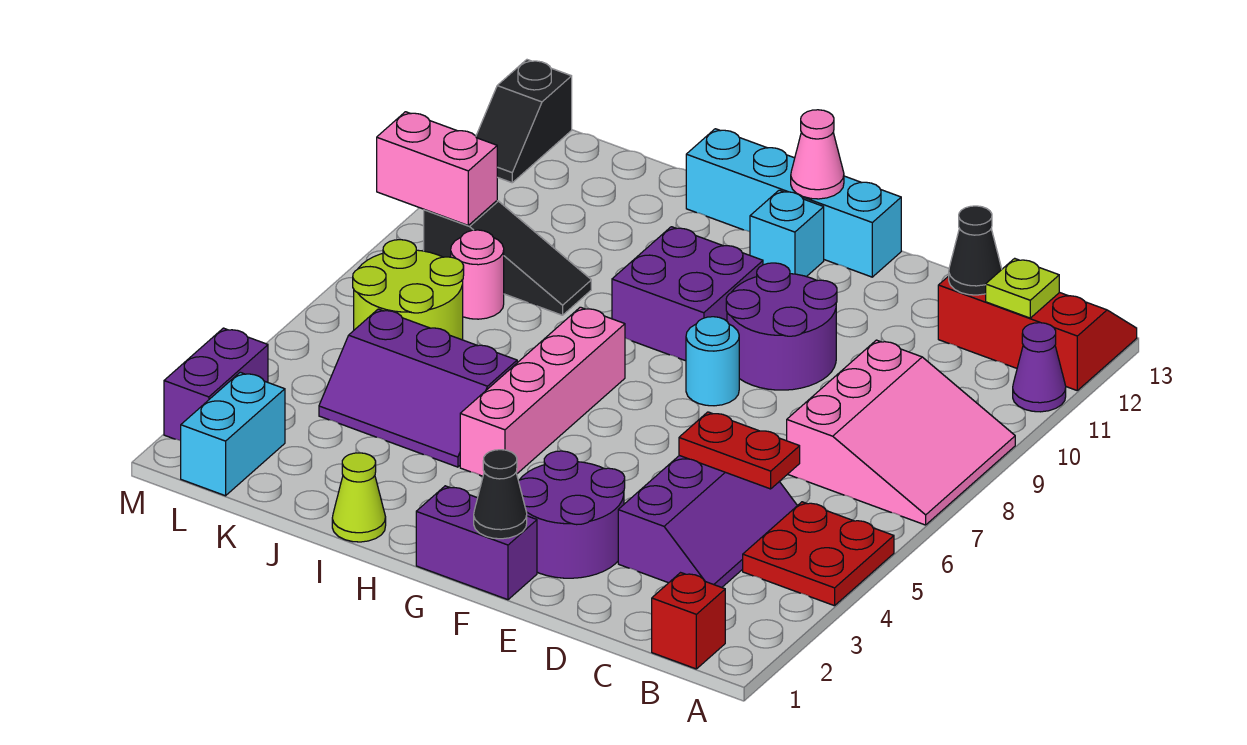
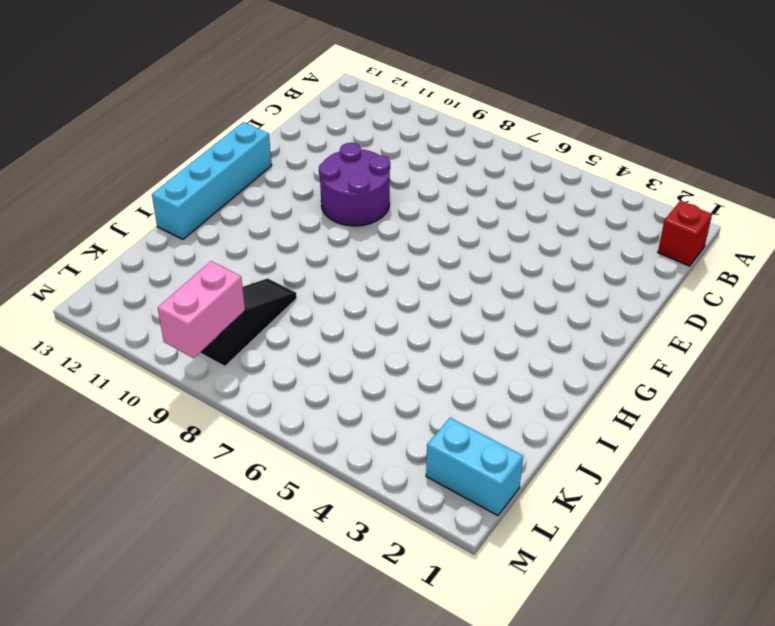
none -> red 2x2 plate [743,502,894,606]
none -> pink 3x3 slope [787,340,1015,525]
none -> purple 1x1 cone [1013,323,1066,412]

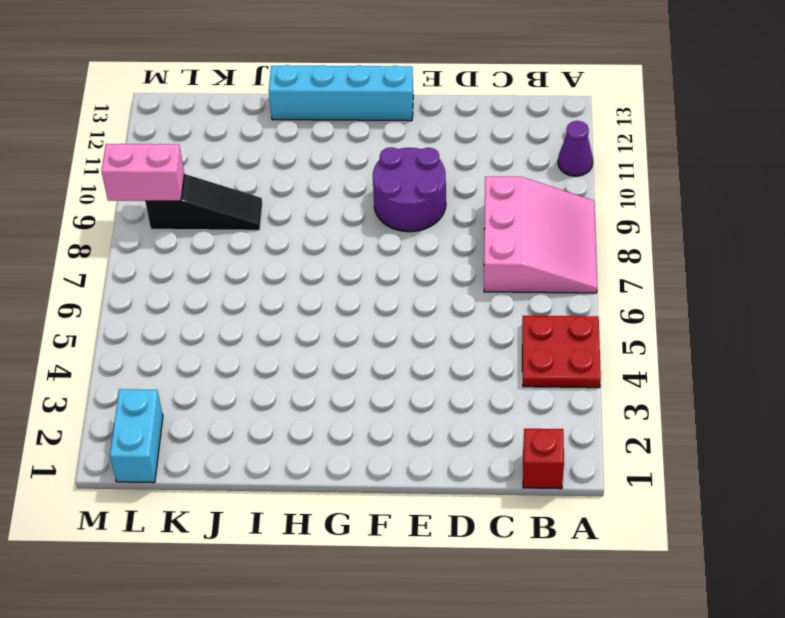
none -> red 2x3 slope [938,276,1137,390]
none -> purple 2x3 slope [618,456,797,587]
none -> purple 2x2 round brick [519,451,625,578]

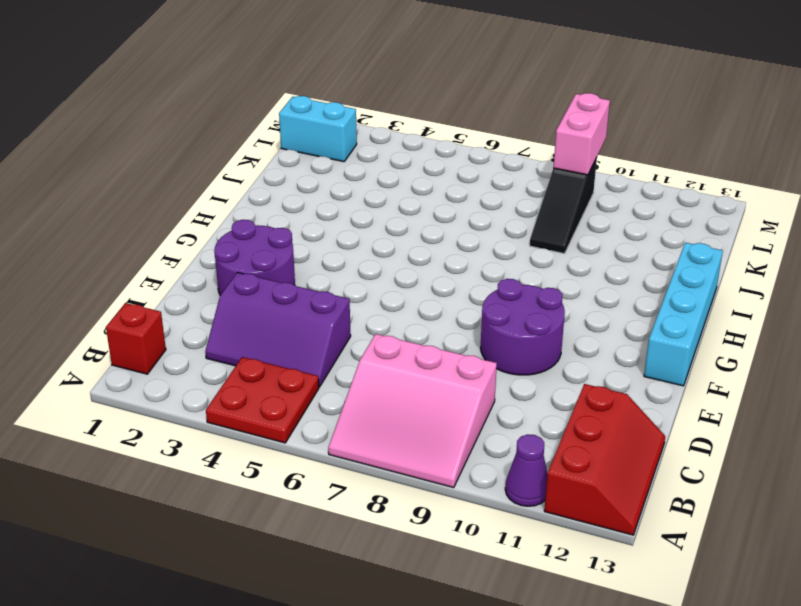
none -> purple 1x2 brick [416,486,537,600]
none -> cyan 1x1 round brick [686,317,739,406]
none -> purple 2x2 brick [612,227,763,361]

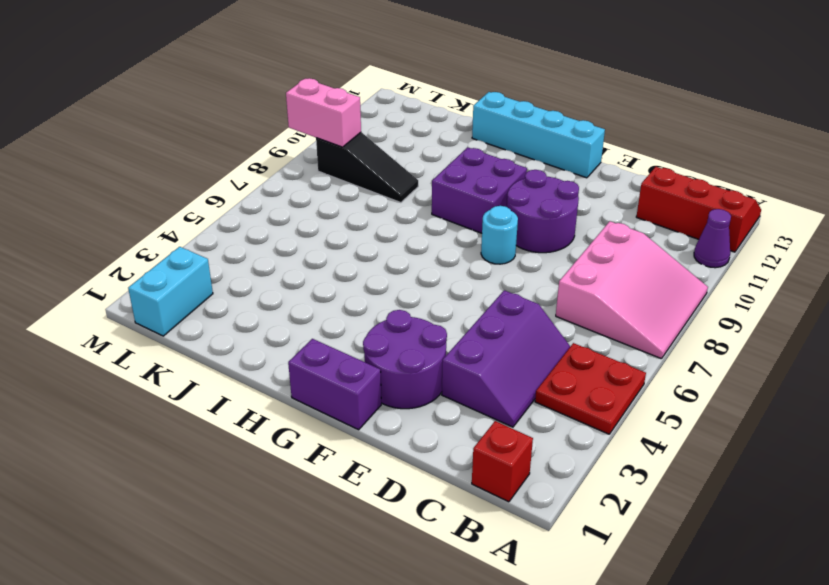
none -> cyan 1x1 brick [750,190,824,277]
none -> pink 1x4 brick [460,307,625,476]
none -> lime 1x1 cone [332,453,386,542]

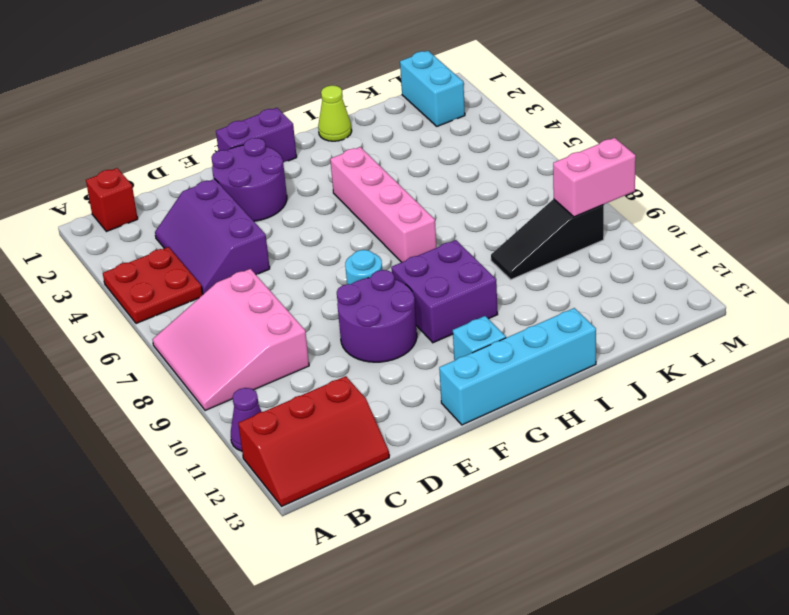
none -> purple 2x3 slope [319,309,517,467]
none -> lime 2x2 round brick [353,240,464,340]
none -> pink 1x1 round brick [451,230,504,319]

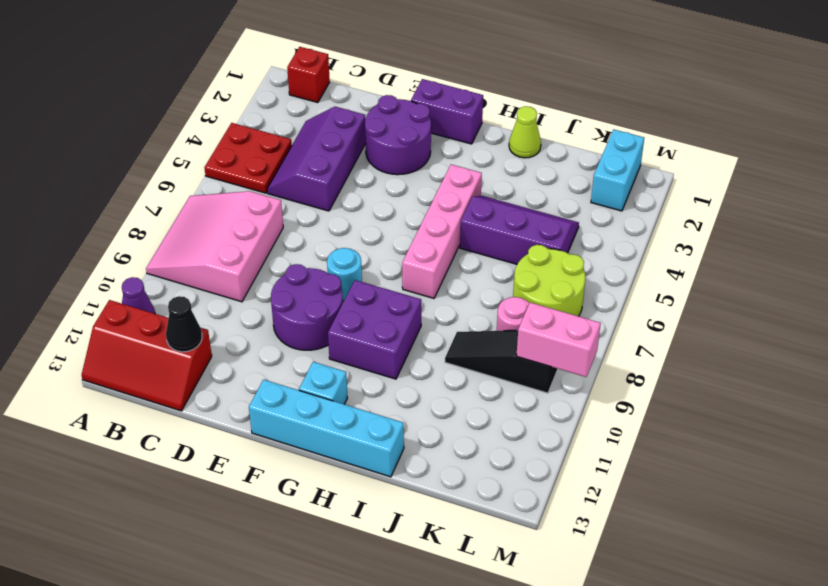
none -> purple 1x2 brick [164,328,268,441]
none -> black 1x2 slope [476,60,572,183]
none -> lime 1x1 plate [986,258,1059,318]

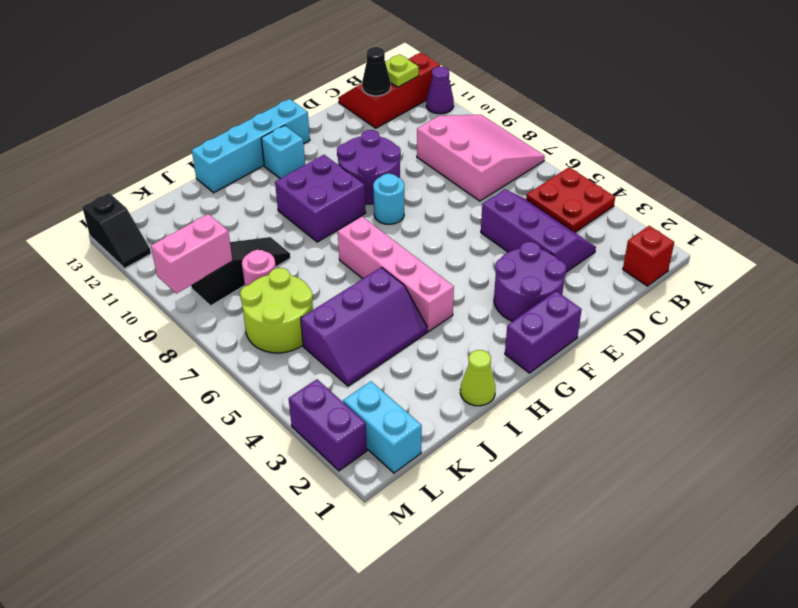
none -> red 1x2 plate [679,412,800,489]
none -> black 1x1 cone [474,450,527,539]
none -> pink 1x1 cone [791,110,844,199]

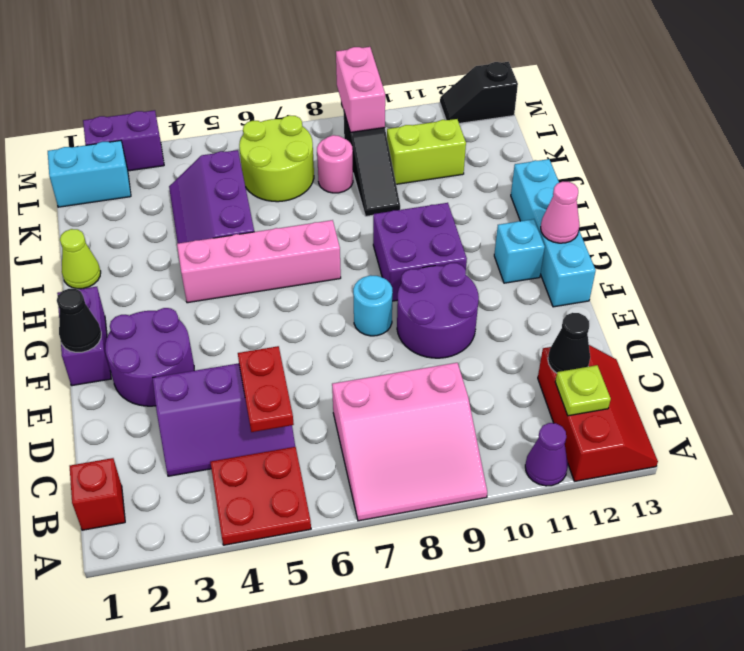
lime 1x2 brick [387,119,466,184] -> none

